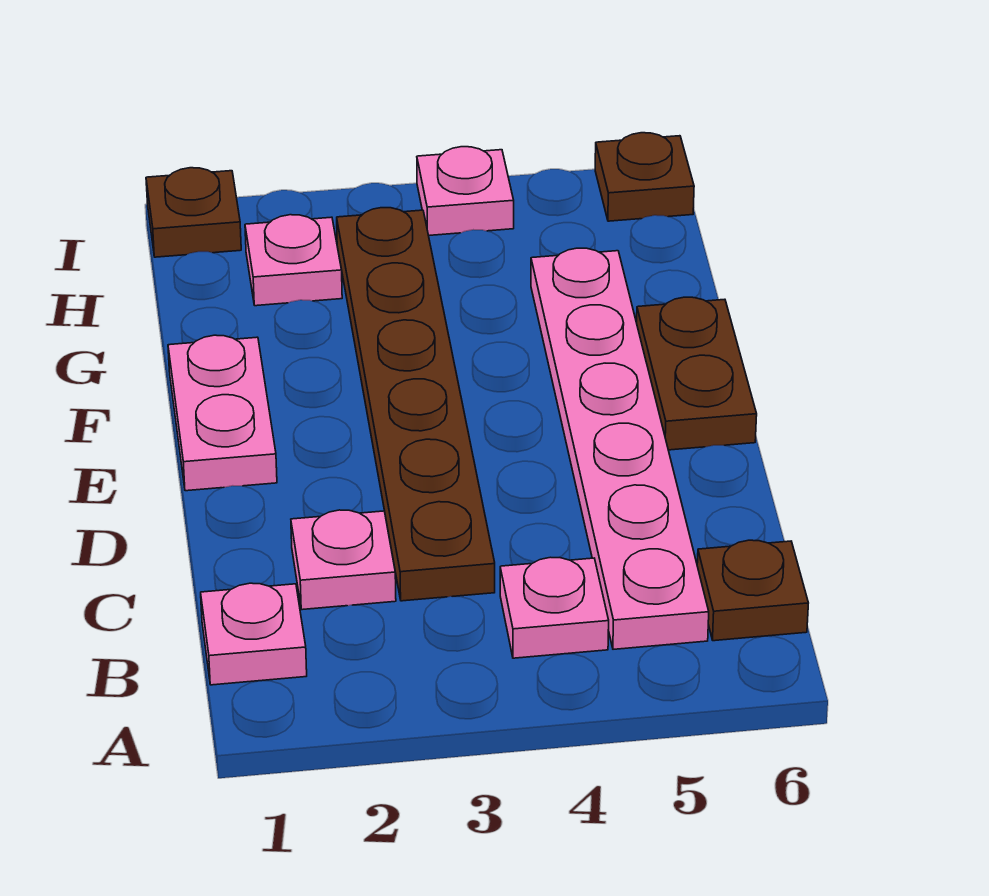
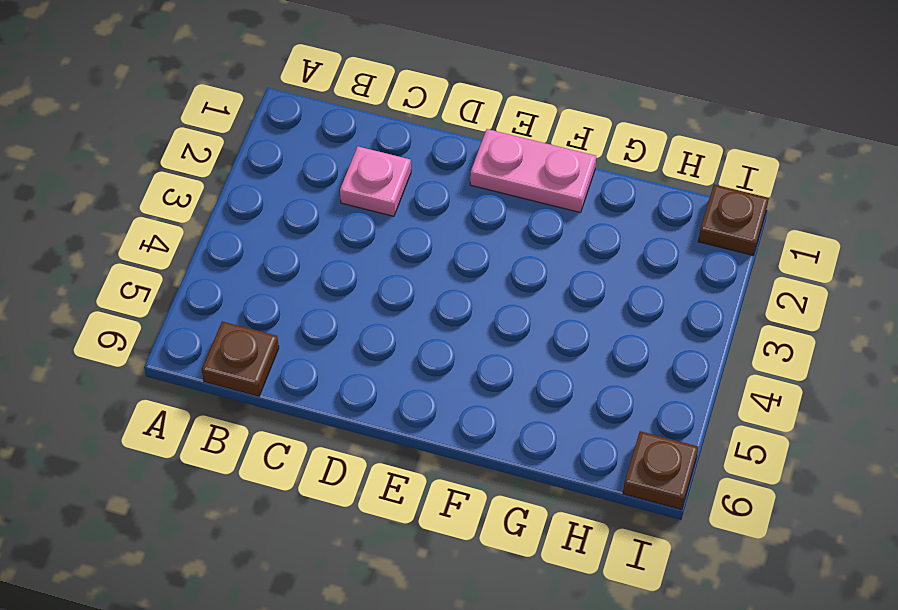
none -> pink 1x1 plate [201,583,307,685]
none -> pink 1x1 plate [500,557,609,658]
none -> pink 1x6 plate [531,248,709,649]

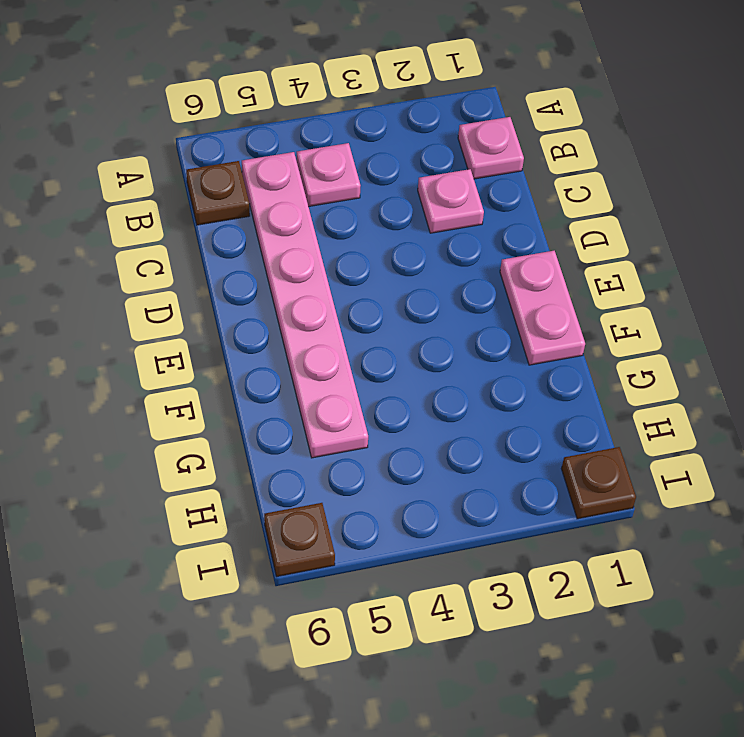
none -> brown 1x6 plate [337,208,495,601]
none -> brown 1x2 plate [637,297,757,450]
none -> pink 1x1 plate [245,215,342,306]

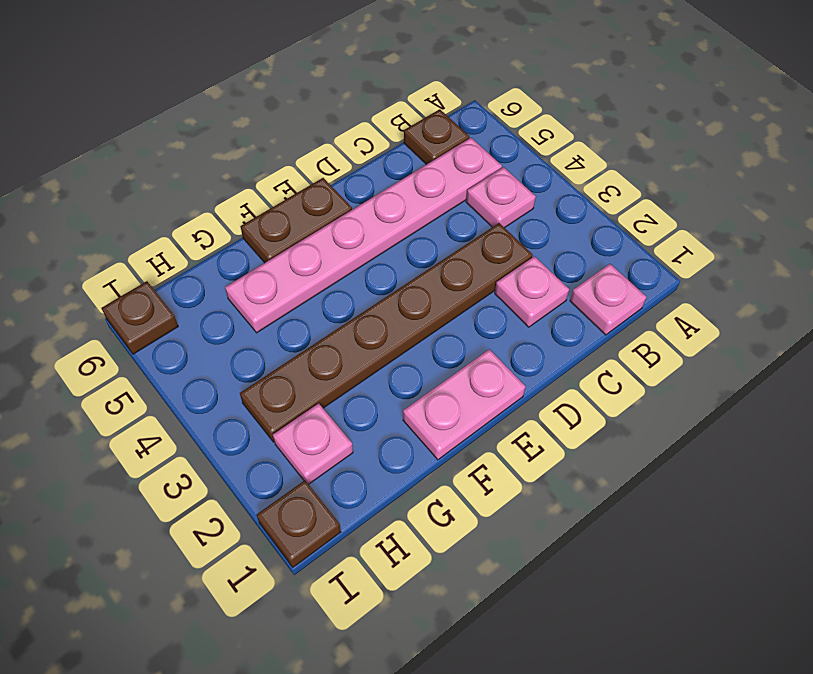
none -> pink 1x1 plate [417,147,514,236]

